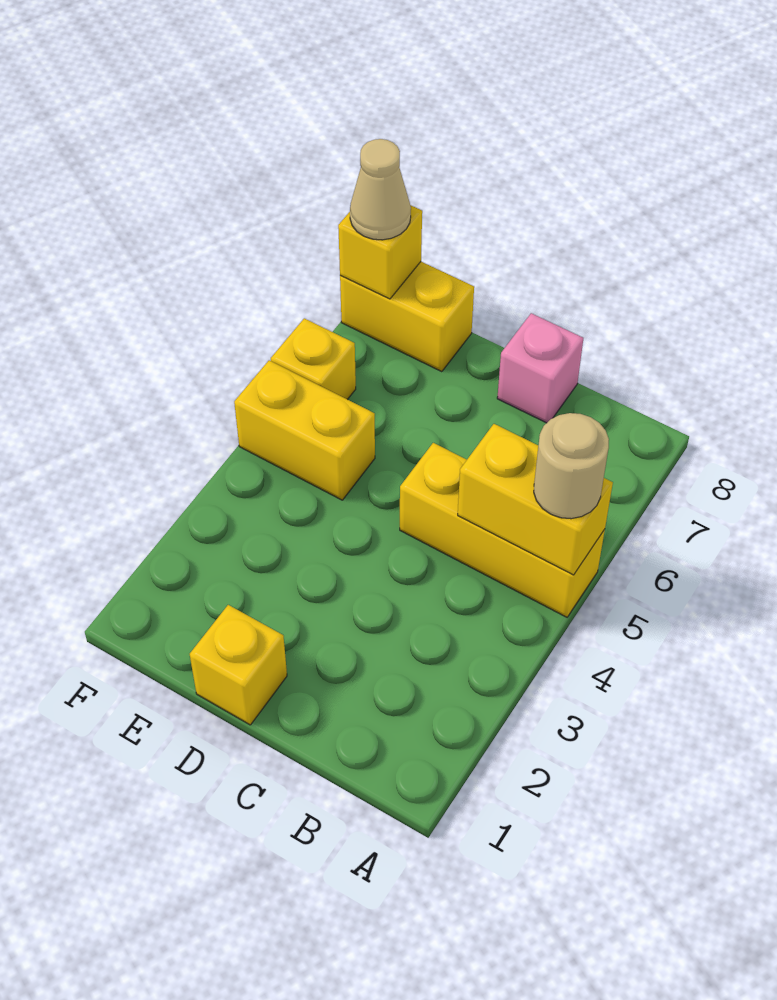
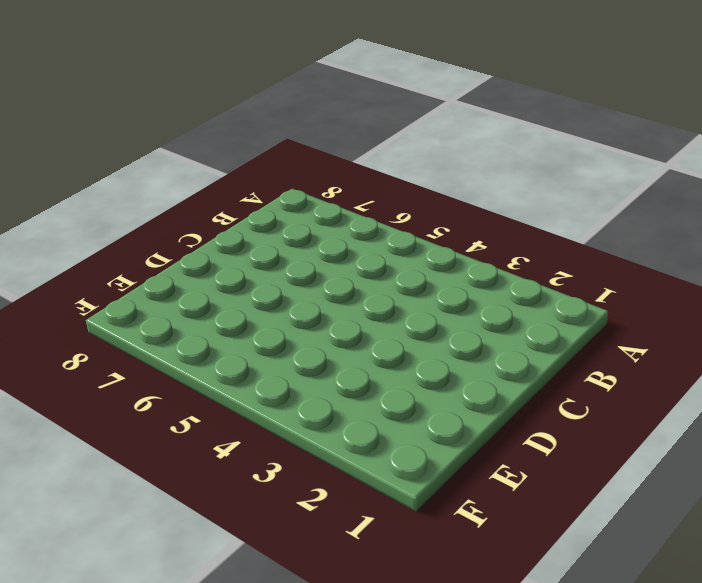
none -> yellow 1x3 brick [400,443,605,617]
none -> pink 1x1 brick [497,313,583,423]

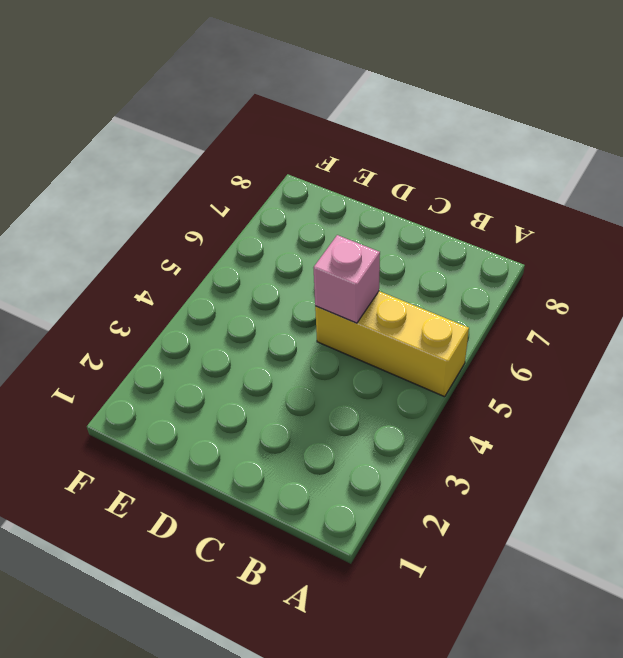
pink 1x1 brick [313,235,380,323] -> pink 1x1 brick moved to [497,313,583,423]
none -> yellow 1x1 brick [190,605,287,725]
none -> yellow 1x2 brick [234,360,375,500]

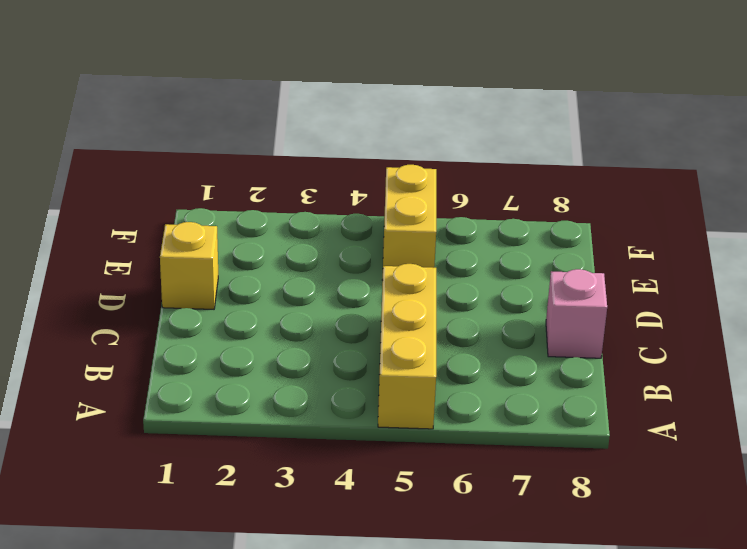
none -> yellow 1x2 brick [340,262,474,372]
none -> yellow 1x1 brick [271,318,356,399]

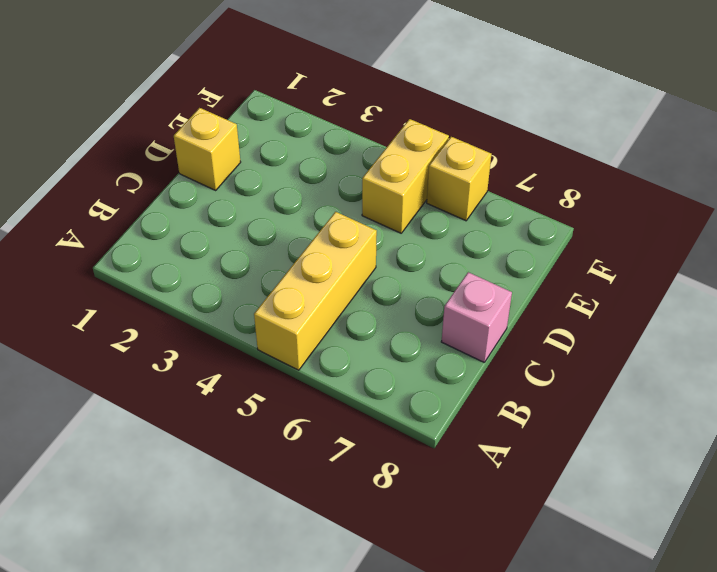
none -> yellow 1x2 brick [340,262,474,372]
none -> yellow 1x2 brick [458,424,613,575]

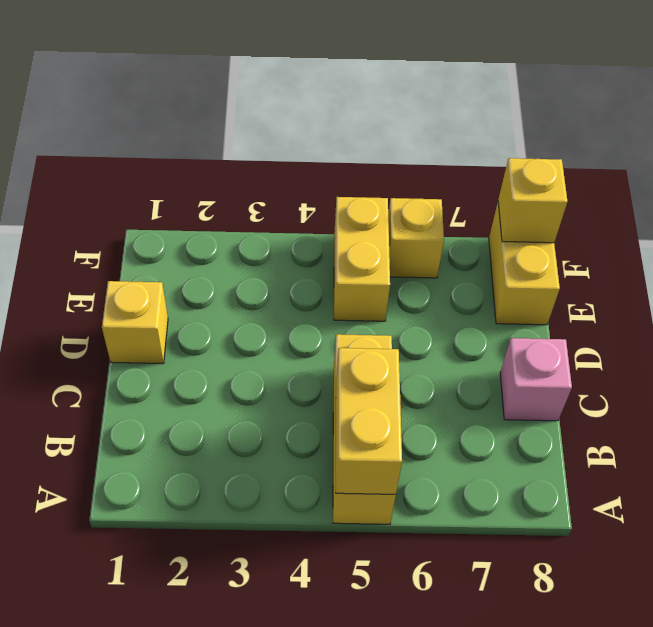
none -> tan 1x1 round brick [534,413,609,519]
none -> tan 1x1 cone [350,139,411,240]

